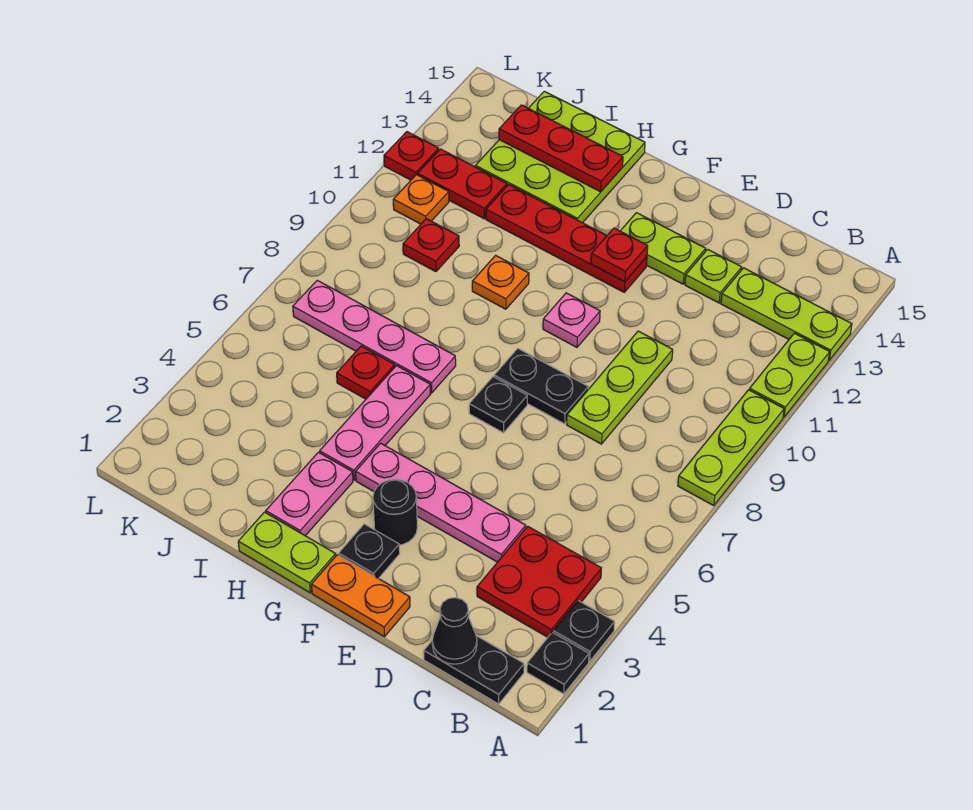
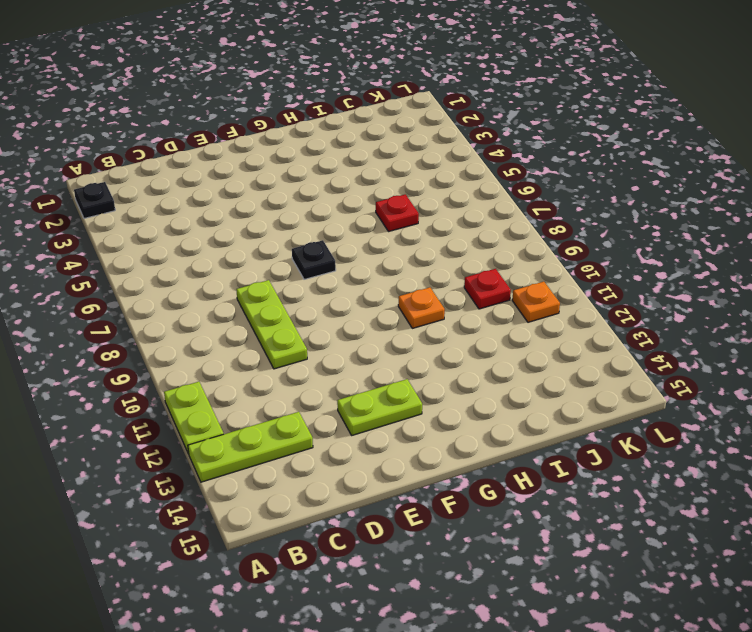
none -> black 1x1 plate [553,601,615,661]
none -> lime 1x3 plate [678,390,784,506]
none -> black 1x2 plate [424,636,524,704]
none -> red 2x2 plate [477,526,601,637]

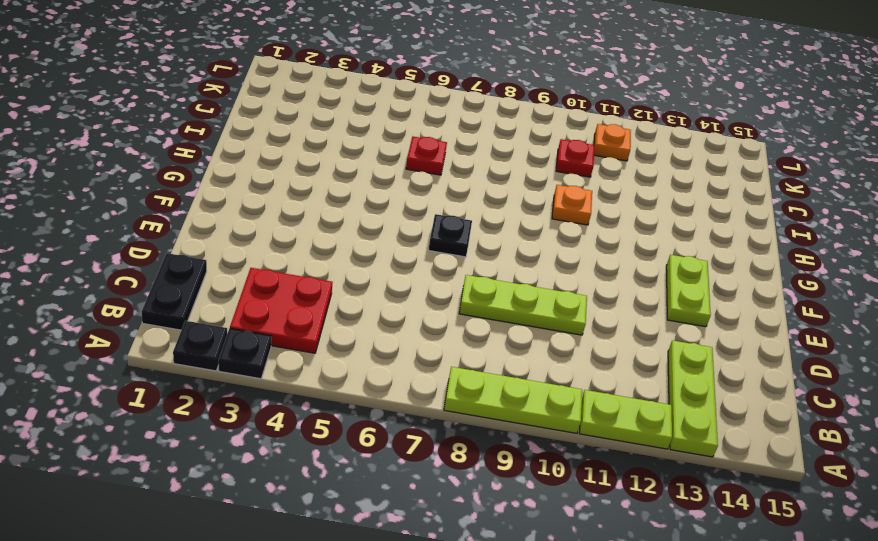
none -> pink 1x4 plate [356,443,526,562]
none -> lime 1x1 plate [685,249,742,303]
none -> orange 1x2 plate [311,555,410,637]
none -> black 1x2 plate [494,348,588,424]

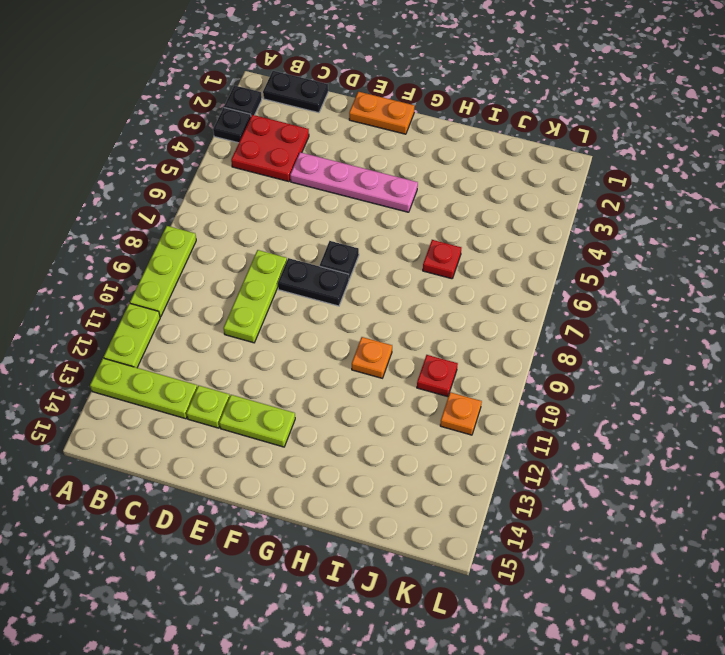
none -> black 1x1 plate [339,524,400,579]
none -> black 1x1 round brick [373,479,417,545]
none -> pink 1x1 plate [543,293,600,347]
none -> red 1x4 plate [486,185,647,292]

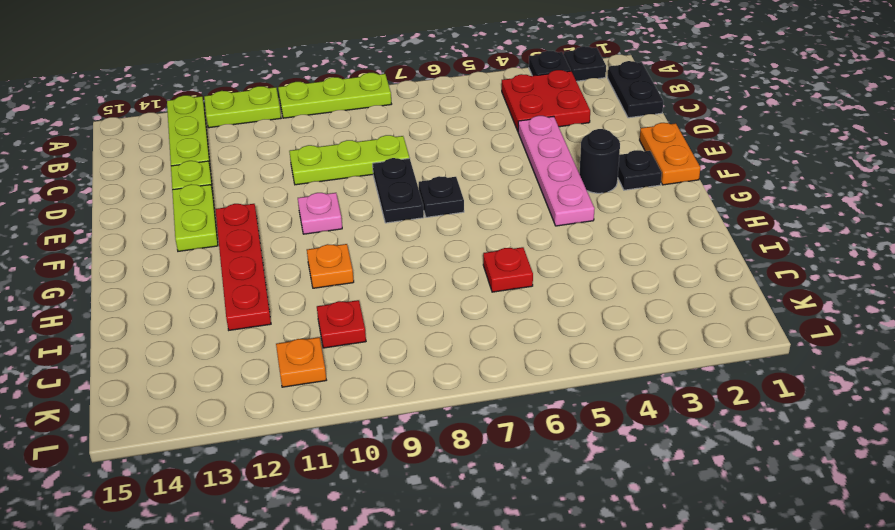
none -> lime 1x2 plate [238,512,336,593]
none -> pink 1x2 plate [266,452,353,536]
none -> pink 1x3 plate [320,366,431,480]
none -> pink 1x4 plate [293,280,456,393]

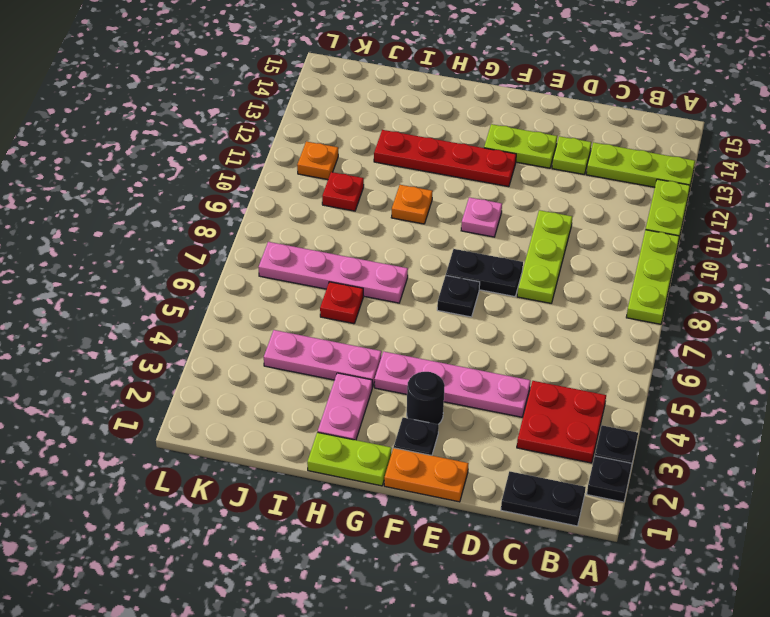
pink 1x3 plate [264,330,382,387] -> pink 1x3 plate turned to [320,366,431,480]
none -> lime 3x3 plate [475,91,645,223]
none -> red 1x2 plate [418,149,507,219]
none -> red 1x1 plate [384,132,439,180]
none -> black 1x1 cone [432,598,477,664]

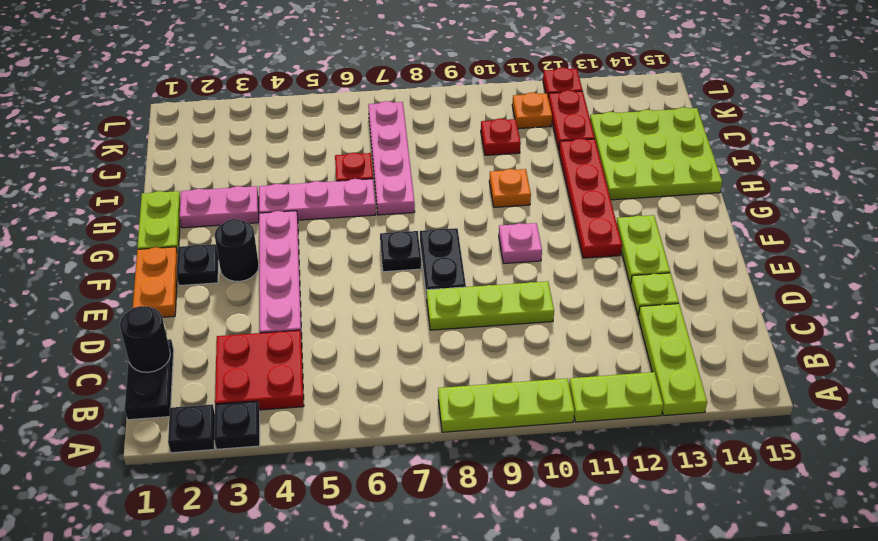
black 1x1 round brick [120,306,170,372] -> black 1x1 cone [432,598,477,664]
none -> red 1x1 plate [591,228,648,282]
none -> red 1x3 plate [499,105,623,192]

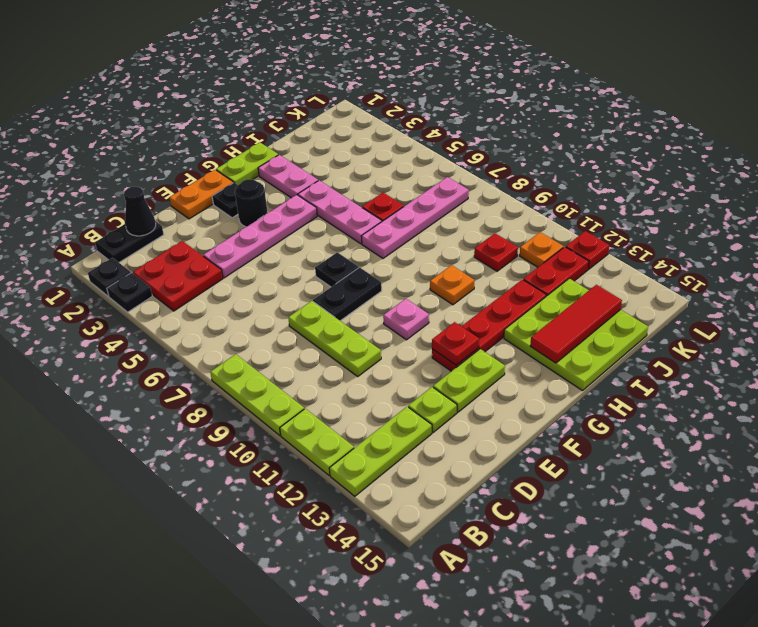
red 1x3 tile [530,285,622,363] -> red 1x3 plate [499,105,623,192]

